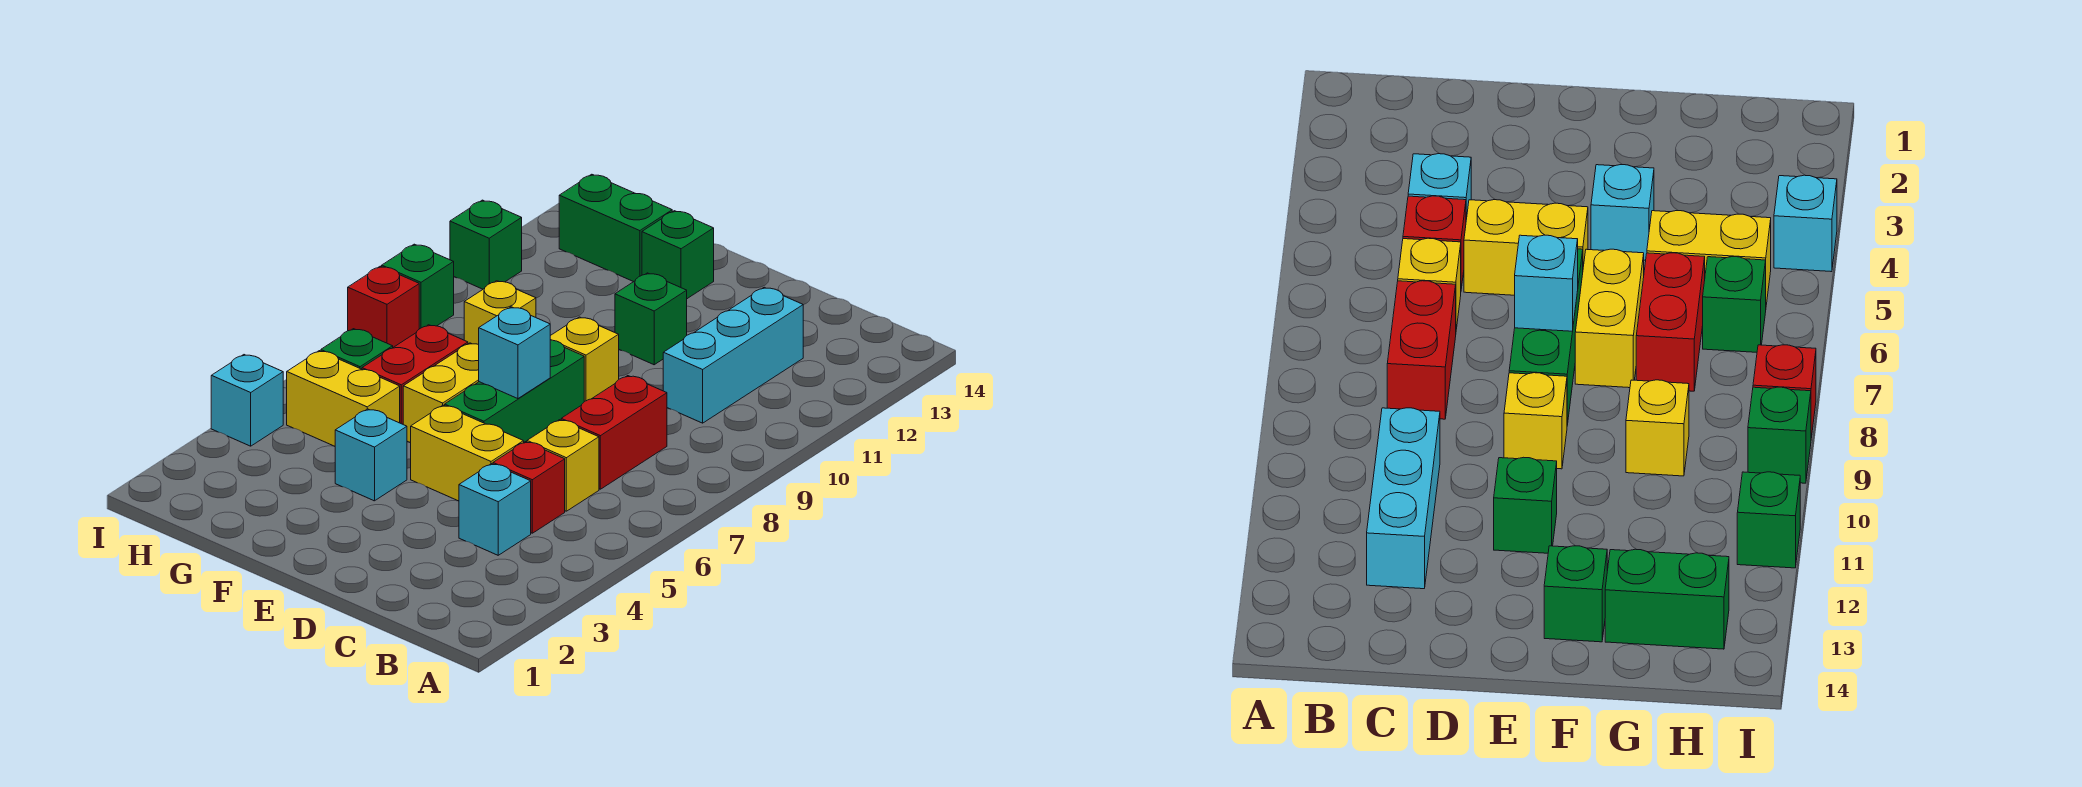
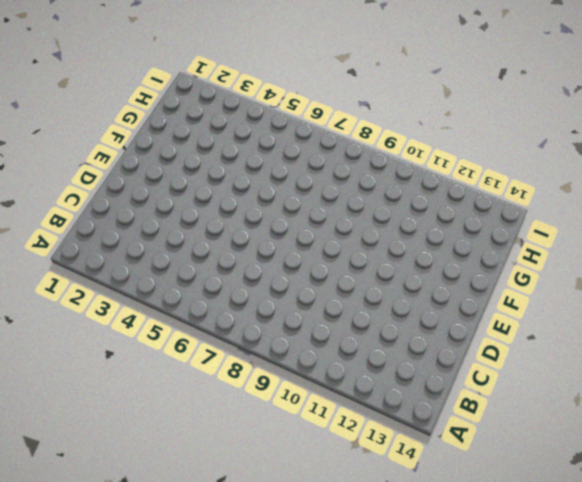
none -> cyan 1x1 brick [459,464,531,555]
none -> red 1x1 brick [493,442,565,533]
none -> yellow 1x1 brick [527,420,599,511]

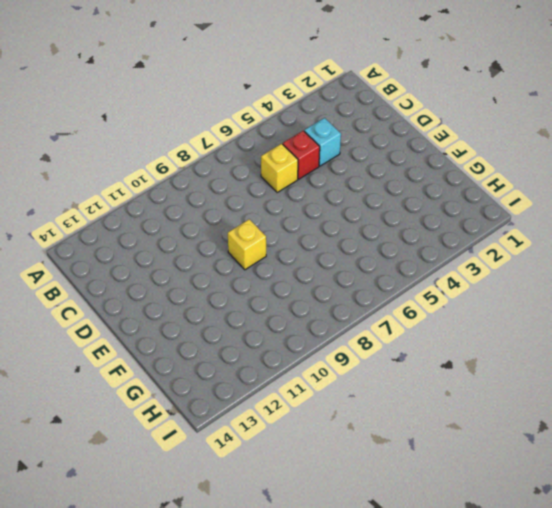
none -> red 1x2 brick [561,376,667,489]
none -> cyan 1x3 brick [663,287,803,423]
none -> yellow 1x2 brick [411,405,524,501]

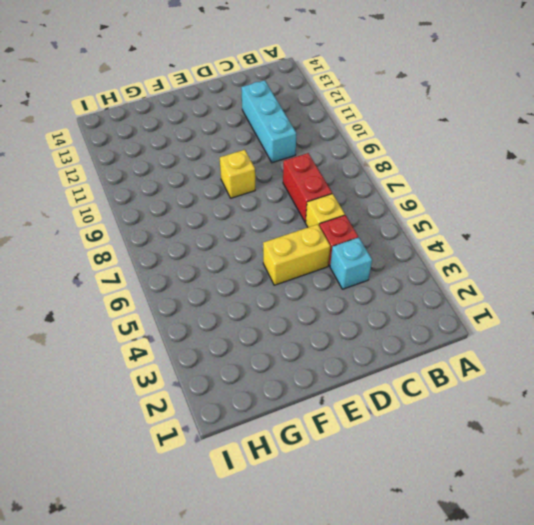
none -> green 1x3 brick [445,340,584,442]
none -> green 1x1 brick [615,273,687,365]
none -> cyan 1x1 brick [335,409,407,501]

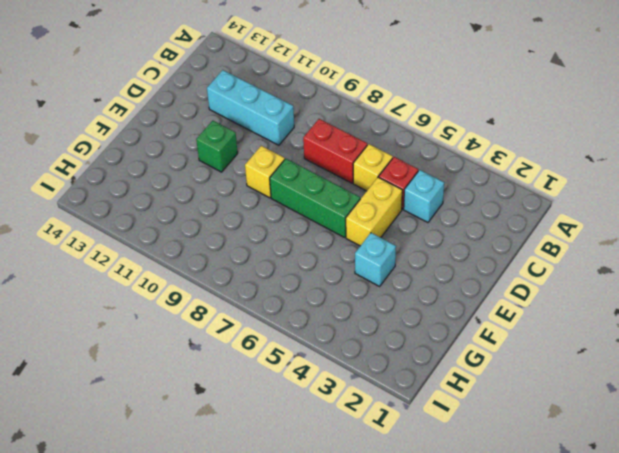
none -> yellow 1x2 brick [403,343,479,443]
none -> green 1x1 brick [642,211,714,299]
none -> yellow 1x2 brick [287,351,400,446]

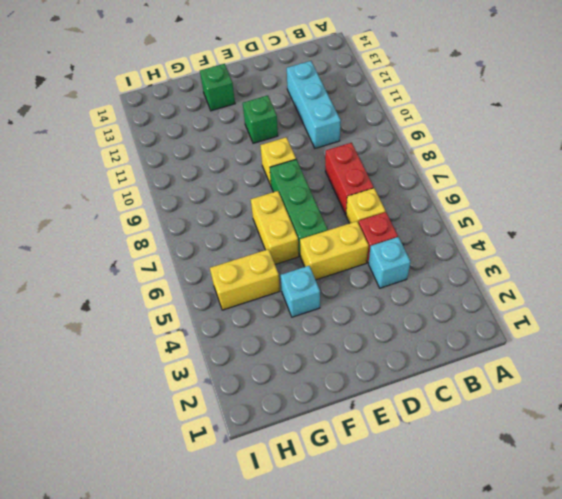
none -> red 1x2 brick [362,325,468,424]
none -> yellow 1x1 brick [464,281,536,344]
none -> green 1x2 brick [559,174,672,282]

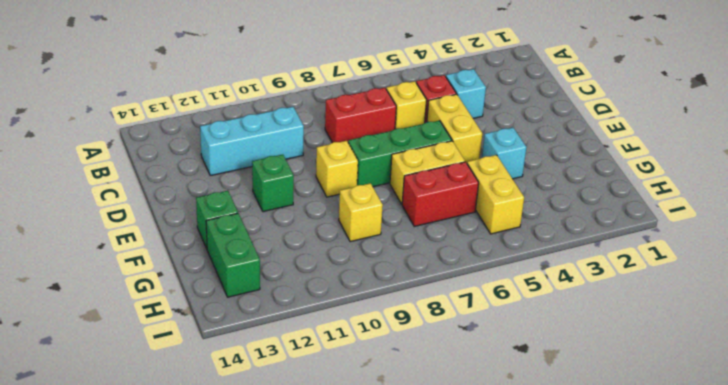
none -> green 1x1 brick [321,329,393,369]
none -> cyan 1x1 brick [211,355,283,446]
none -> red 1x1 brick [348,266,419,347]

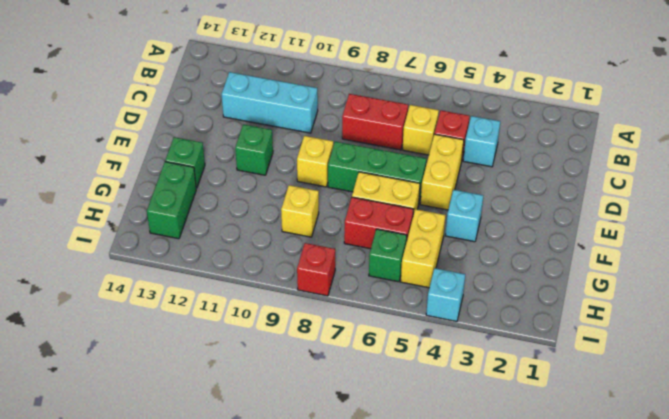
none -> green 1x1 brick [382,244,454,329]
none -> green 1x1 brick [450,200,522,289]
none -> cyan 1x1 brick [479,307,550,399]

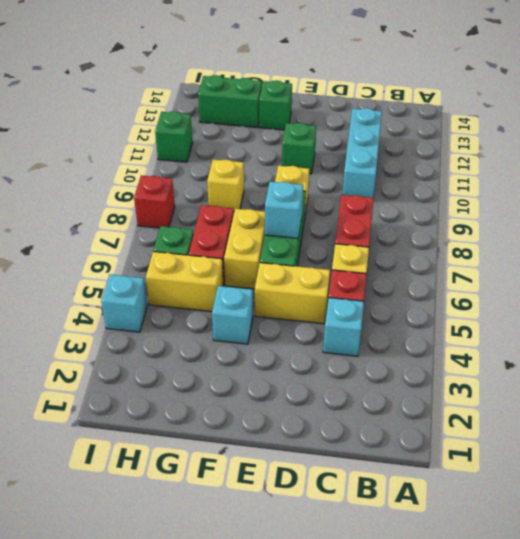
none -> green 1x1 brick [382,244,454,329]

